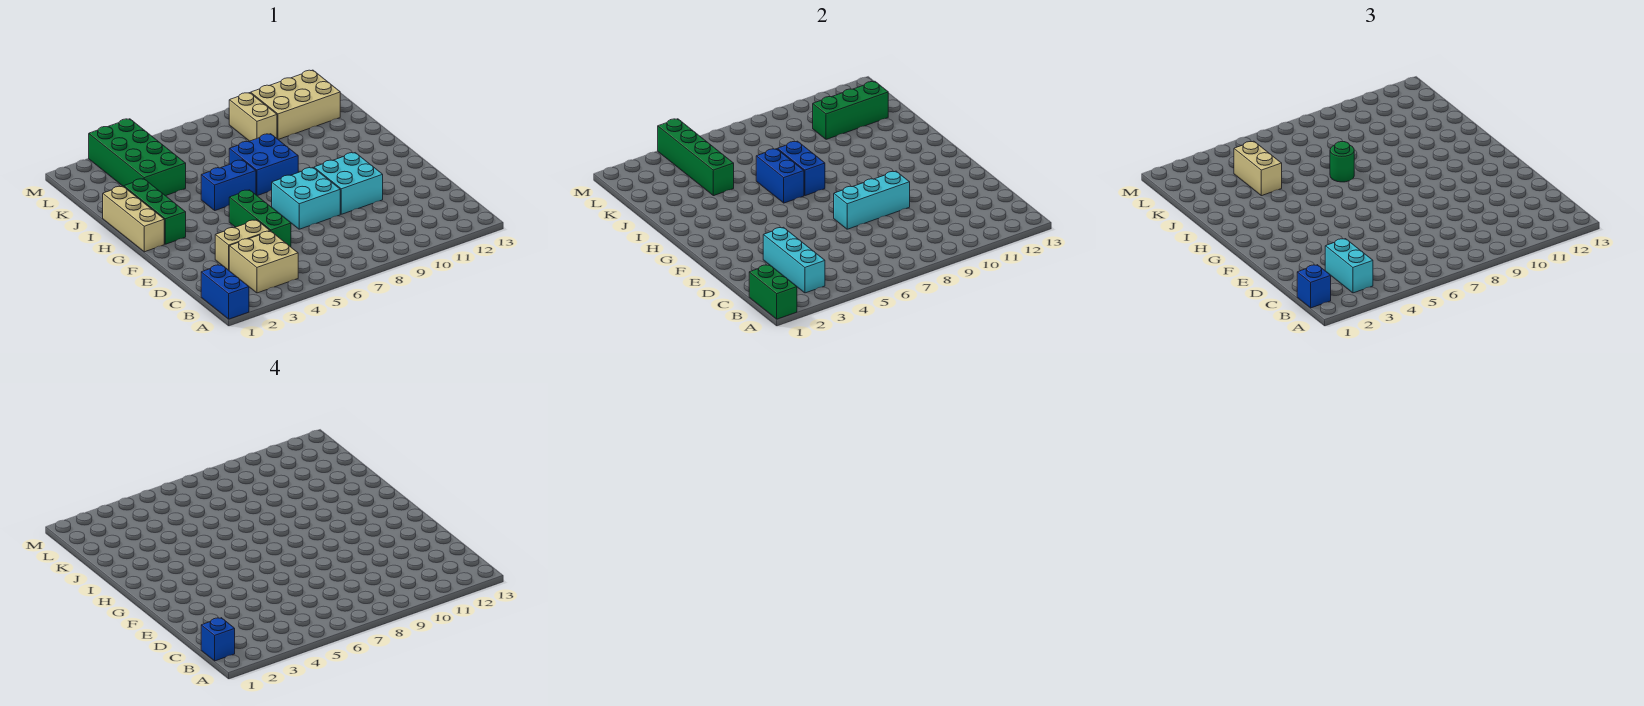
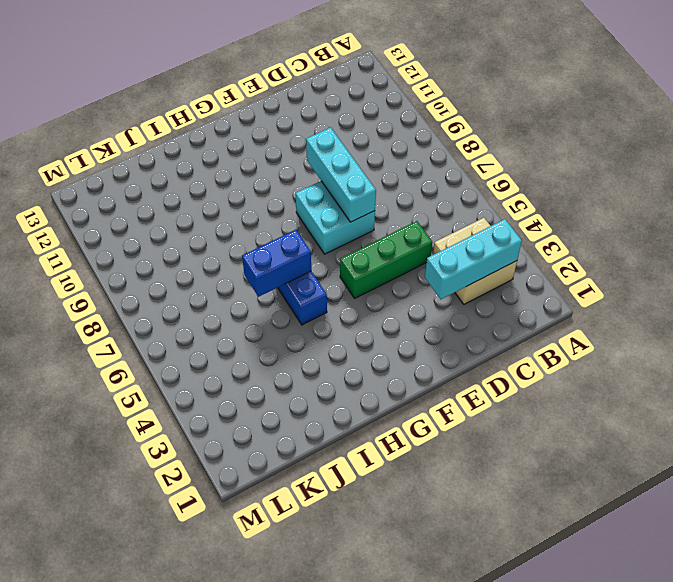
none -> blue 1x2 brick [201,265,249,319]
none -> tan 1x2 brick [215,220,270,270]
none -> cyan 2x2 brick [314,153,383,214]

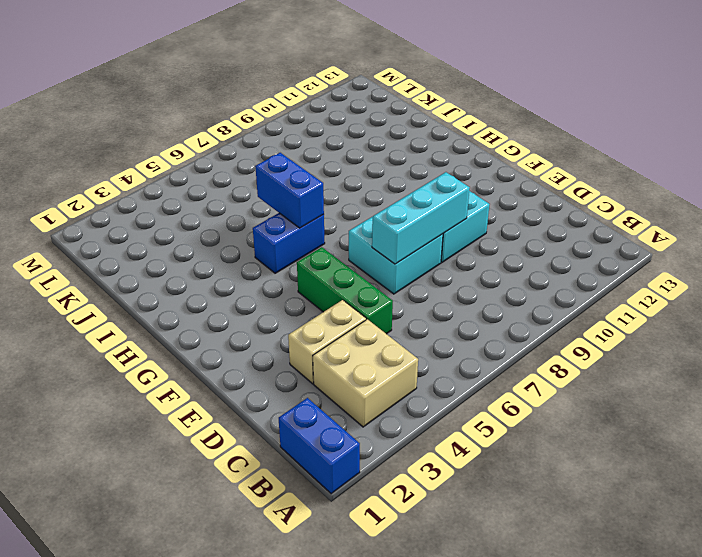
none -> tan 1x3 brick [103,186,164,252]
none -> green 1x3 brick [124,179,186,244]
none -> blue 2x2 brick [229,134,298,196]

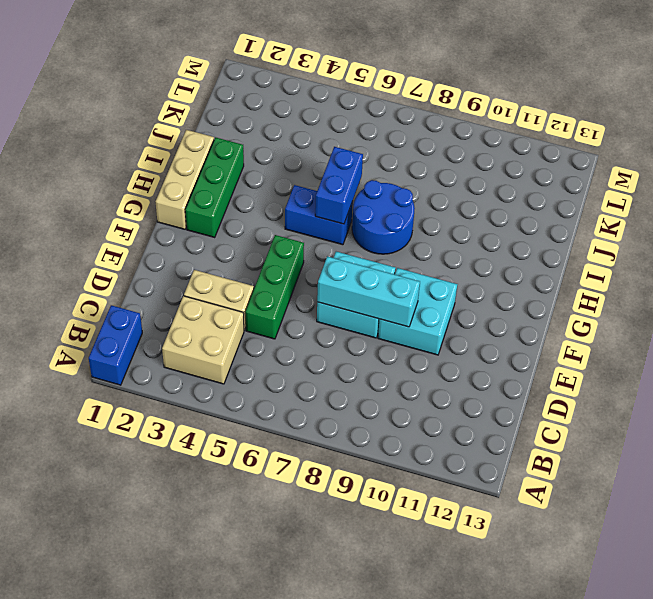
blue 2x2 round brick [352,180,415,254] -> blue 2x2 brick [229,134,298,196]
none -> green 2x4 brick [89,119,186,196]
none -> tan 1x2 brick [229,93,277,141]
none -> tan 2x3 brick [251,70,340,139]

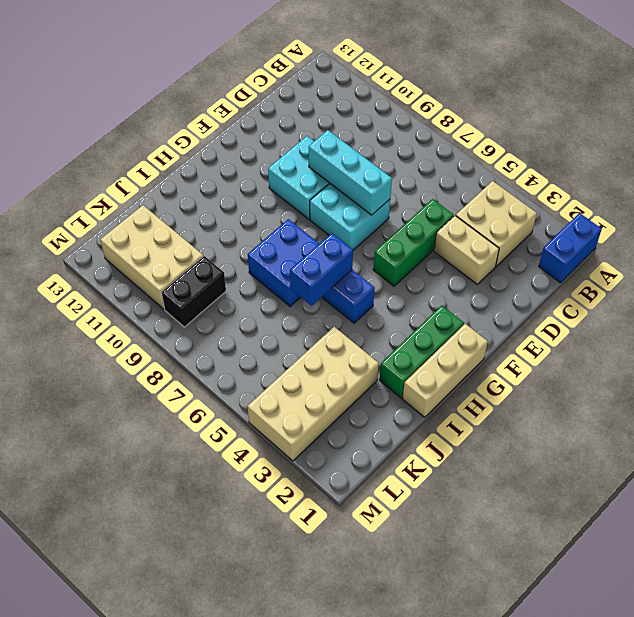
tan 2x4 brick [247,327,379,461] -> green 2x4 brick [89,119,186,196]
black 1x2 brick [161,256,226,327] -> tan 1x2 brick [229,93,277,141]
none -> green 1x2 brick [749,265,797,319]
none -> cyan 1x3 brick [763,227,825,293]
none -> blue 1x2 brick [777,141,825,196]

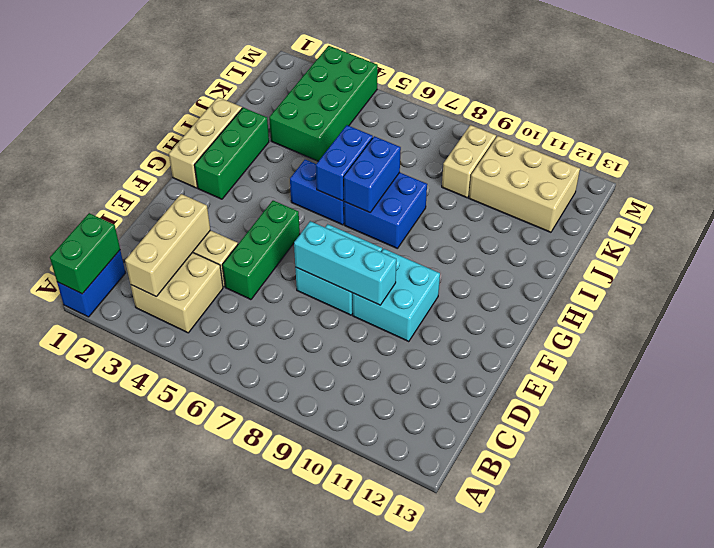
tan 1x3 brick [125,194,210,297] -> cyan 1x3 brick [763,227,825,293]
none -> green 1x4 brick [658,119,734,196]
none -> green 1x3 brick [813,81,888,139]
none -> blue 1x1 brick [1297,265,1331,308]

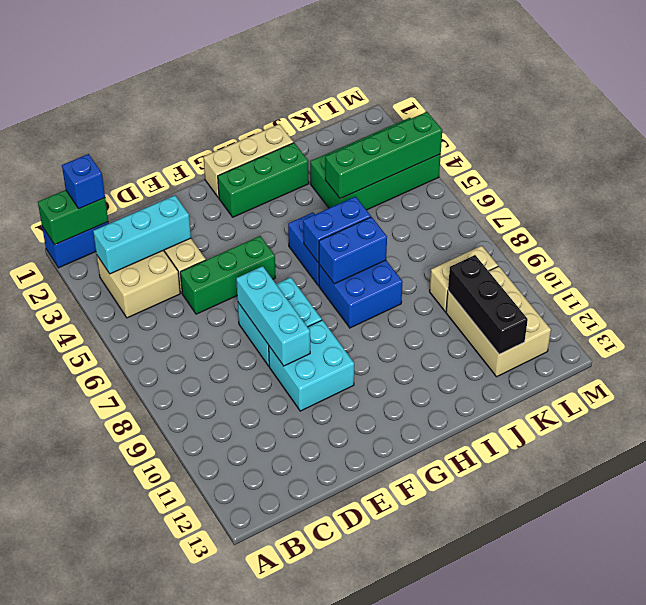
black 1x3 brick [448,255,528,354] -> green 1x3 brick [813,81,888,139]
none -> cyan 1x2 brick [1325,239,1373,293]
none -> green 1x1 round brick [1330,142,1354,182]
none -> tan 1x2 brick [1234,141,1282,196]

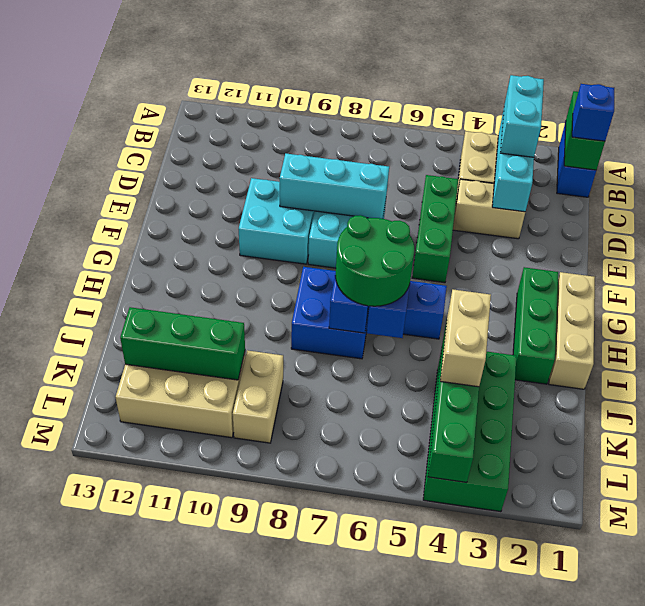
green 2x2 round brick [336,215,414,306] -> green 1x1 round brick [1330,142,1354,182]
none -> blue 1x1 brick [201,618,235,661]

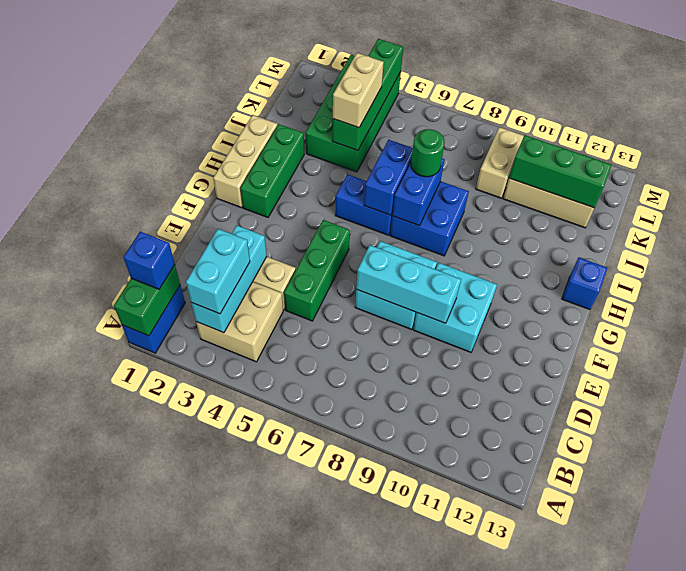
blue 1x1 brick [562,258,607,310] -> blue 1x1 brick moved to [201,618,235,661]

